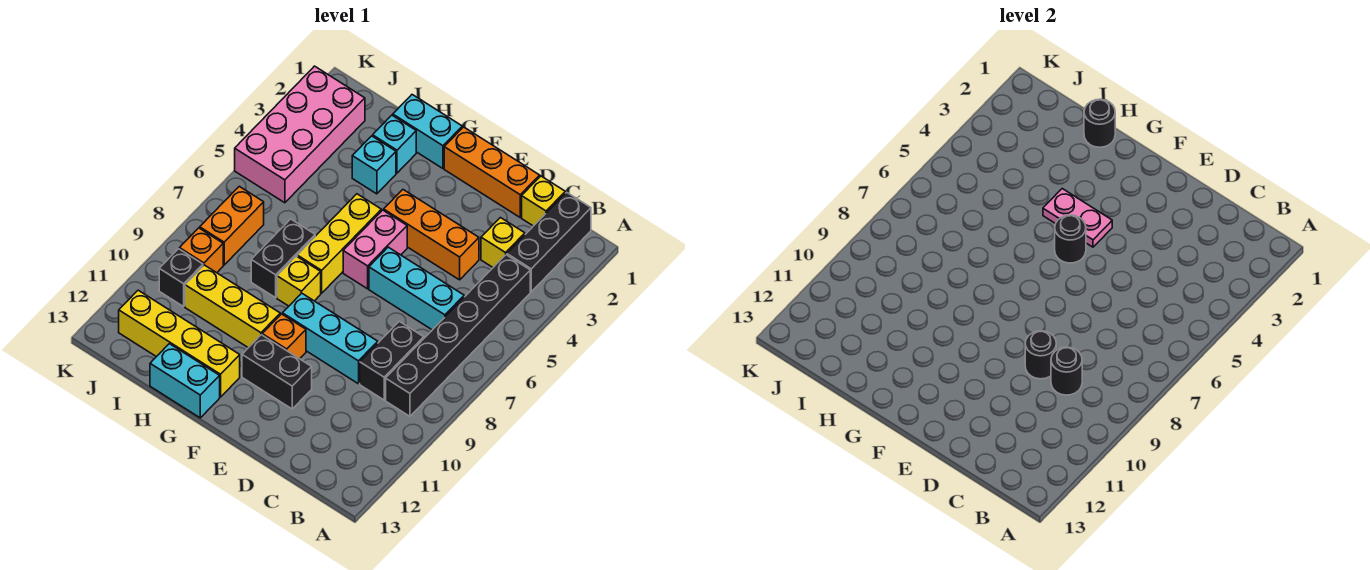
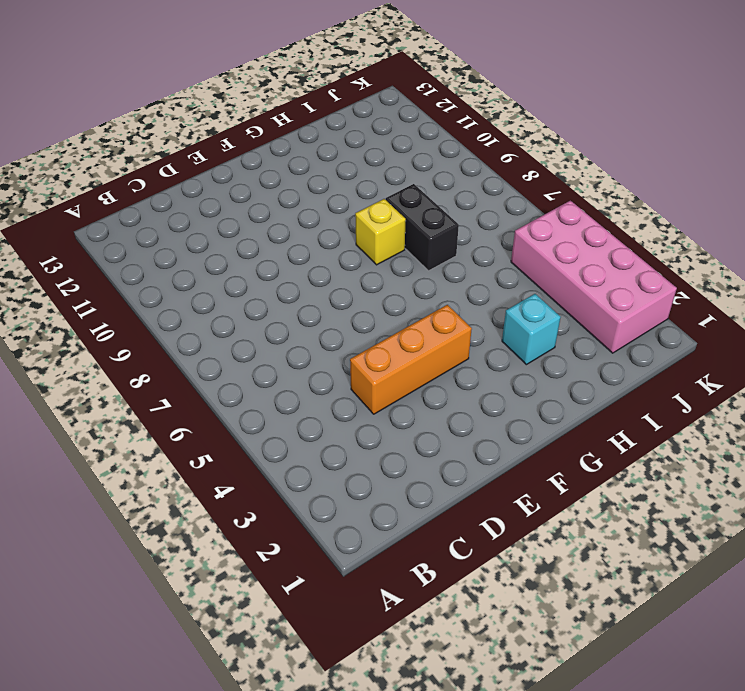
none -> black 1x3 brick [507,192,591,292]
none -> black 1x6 brick [386,255,530,416]
none -> yellow 1x1 brick [522,176,565,226]
none -> yellow 1x1 brick [481,218,525,267]

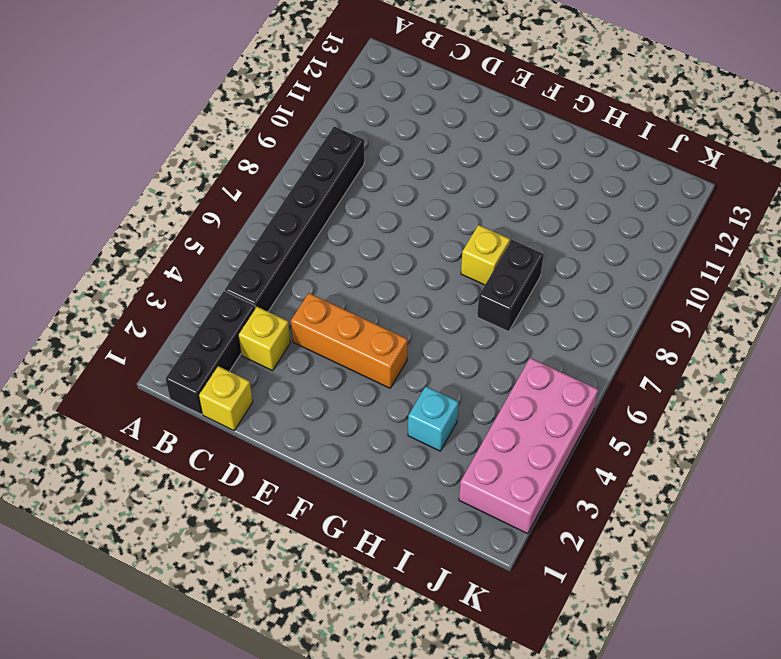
none -> cyan 1x3 brick [369,247,464,330]
none -> black 1x2 brick [360,321,424,400]
none -> orange 1x3 brick [444,127,540,217]
none -> cyan 1x3 brick [282,293,378,384]

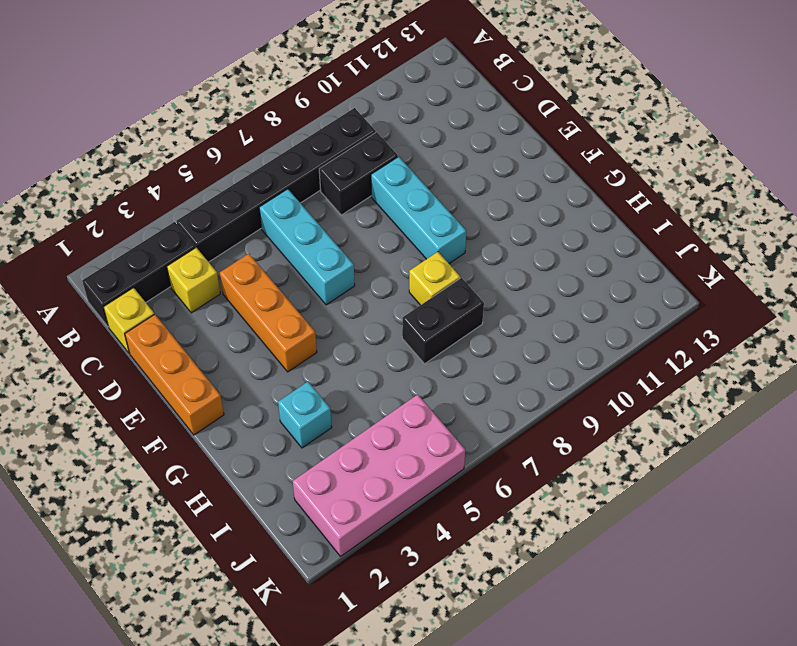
none -> black 1x2 brick [242,335,312,409]
none -> pink 1x2 brick [343,210,407,289]
none -> orange 1x1 brick [262,314,306,359]
none -> cyan 1x2 brick [393,95,462,168]

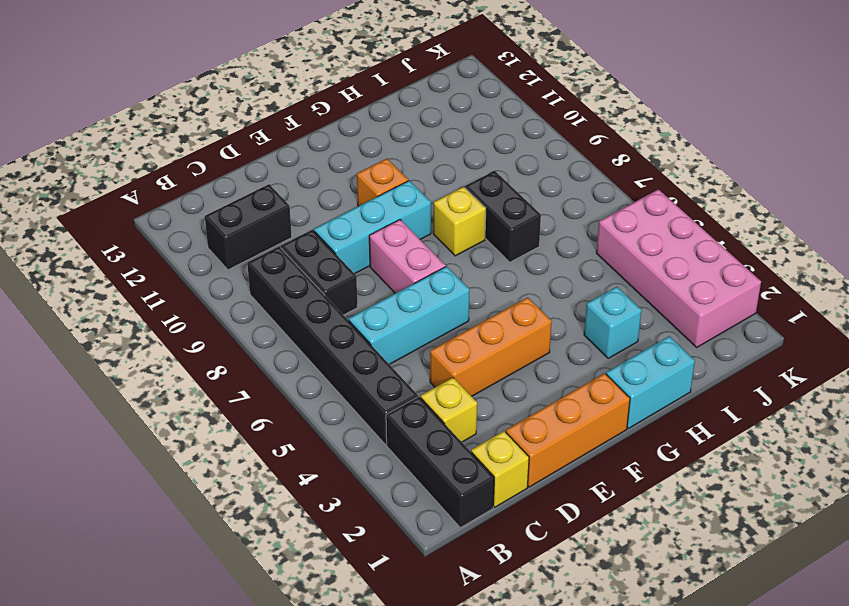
black 1x2 brick [205,184,292,270] -> black 1x2 brick moved to [242,335,312,409]
pink 1x2 brick [369,220,446,293] -> pink 1x2 brick moved to [343,210,407,289]
none -> yellow 1x3 brick [297,194,381,293]
none -> yellow 1x3 brick [185,265,280,348]
none -> yellow 1x4 brick [119,290,240,397]
none -> cyan 1x2 brick [150,344,220,418]

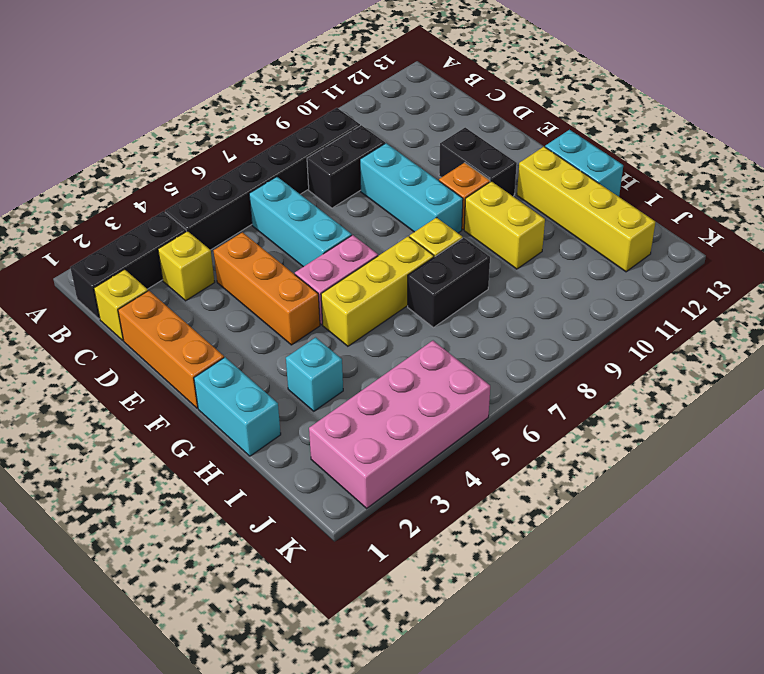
yellow 1x2 brick [464,181,545,269] -> yellow 1x3 brick [185,265,280,348]
none -> cyan 1x1 brick [373,115,416,173]
none -> orange 1x2 brick [200,186,264,265]
none -> orange 1x1 brick [179,228,223,273]
none -> black 1x1 brick [159,249,203,306]

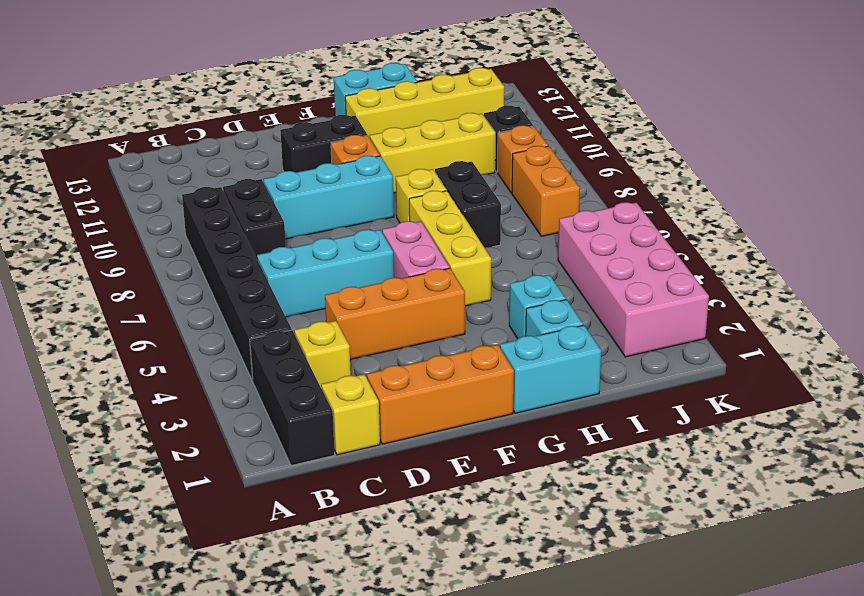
none -> black 1x1 round brick [1051,347,1082,395]
none -> black 1x1 round brick [1025,331,1056,379]
none -> pink 1x2 plate [1043,189,1112,247]
none -> black 1x1 round brick [1055,215,1086,263]

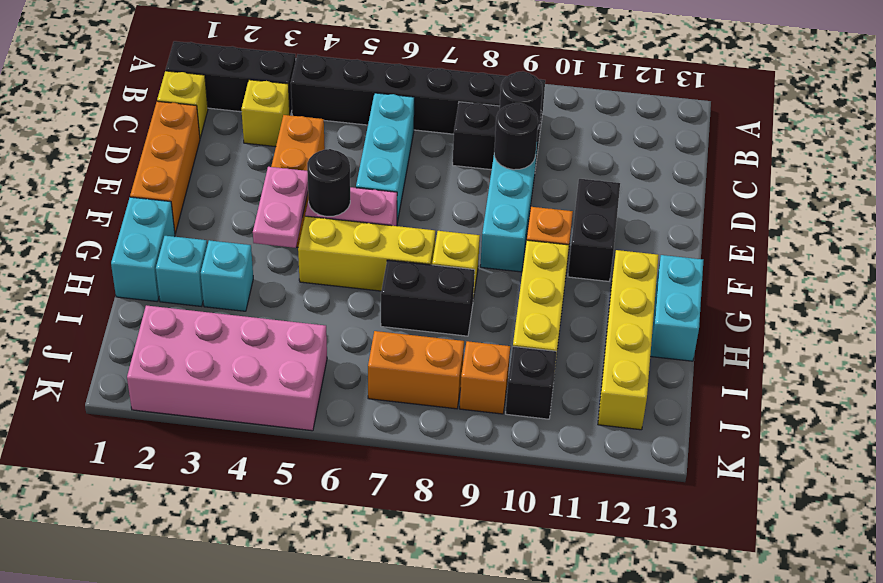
none -> black 1x1 round brick [1084,99,1115,147]

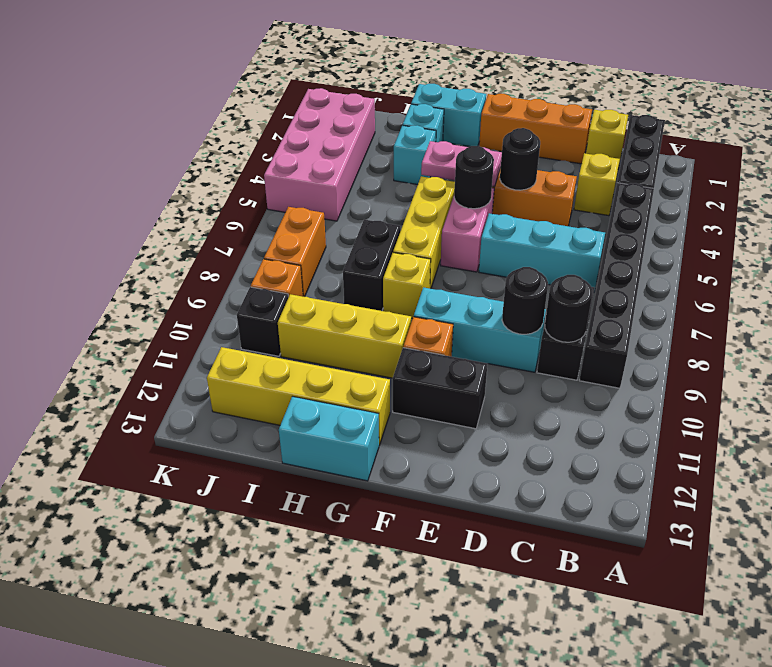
black 1x1 round brick [500,128,540,190] -> black 1x1 round brick moved to [1084,99,1115,147]

